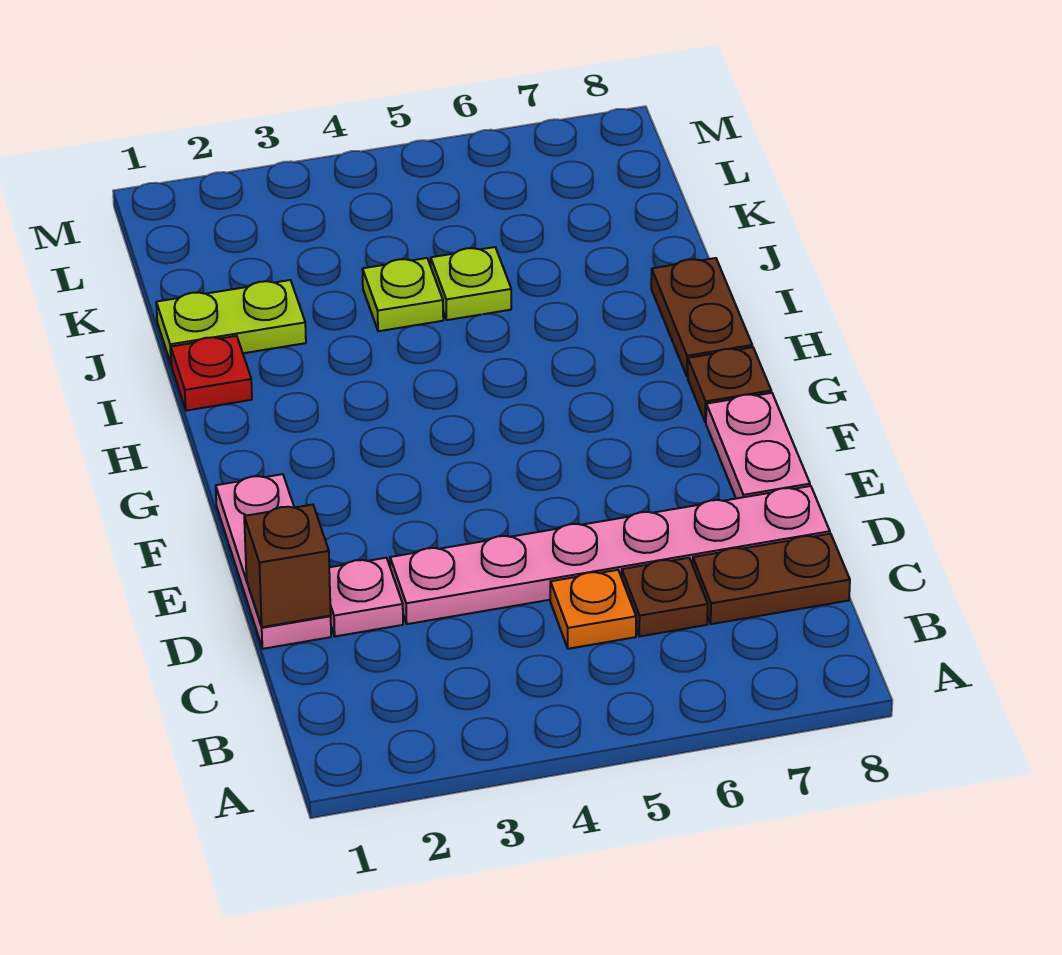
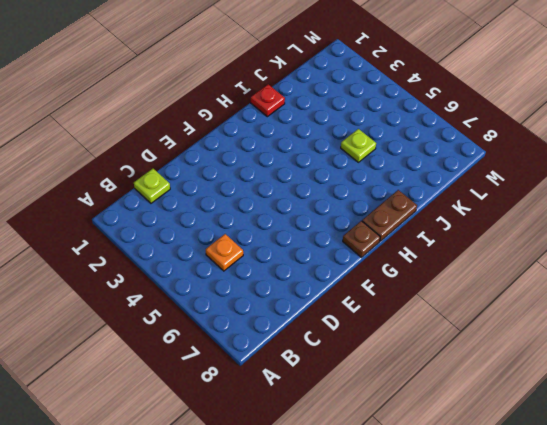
lime 1x1 plate [134,169,170,203] -> lime 1x1 plate moved to [362,258,443,331]
none -> brown 1x1 plate [622,558,708,636]
none -> brown 1x2 plate [693,534,850,624]
none -> pink 1x3 plate [216,474,331,649]

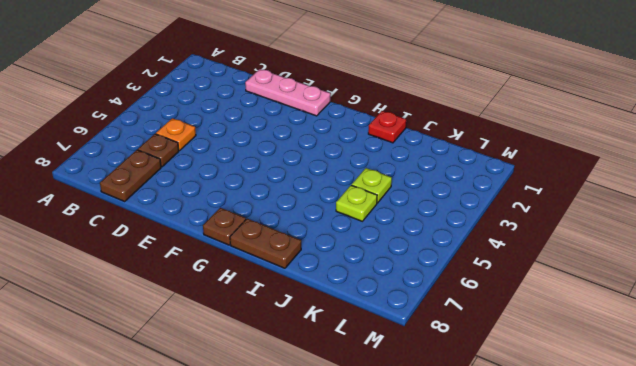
none -> pink 1x1 plate [329,558,403,636]
none -> pink 1x6 plate [390,486,830,624]
none -> pink 1x2 plate [706,393,810,499]

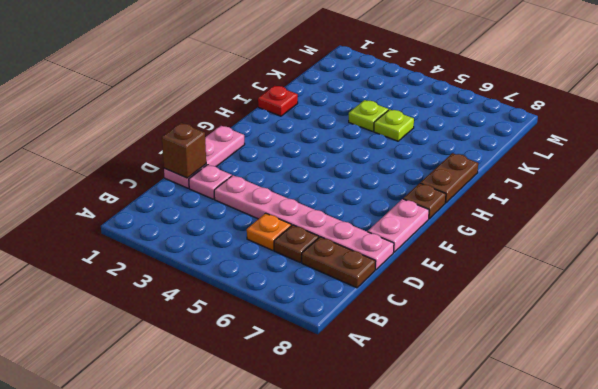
none -> lime 1x2 plate [156,280,306,365]

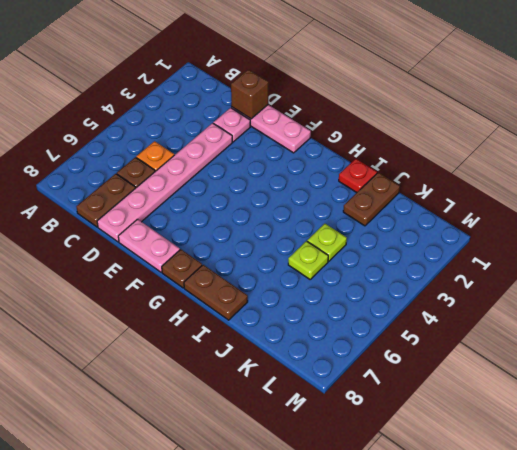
brown 1x2 plate [343,173,400,226] -> lime 1x2 plate [156,280,306,365]

